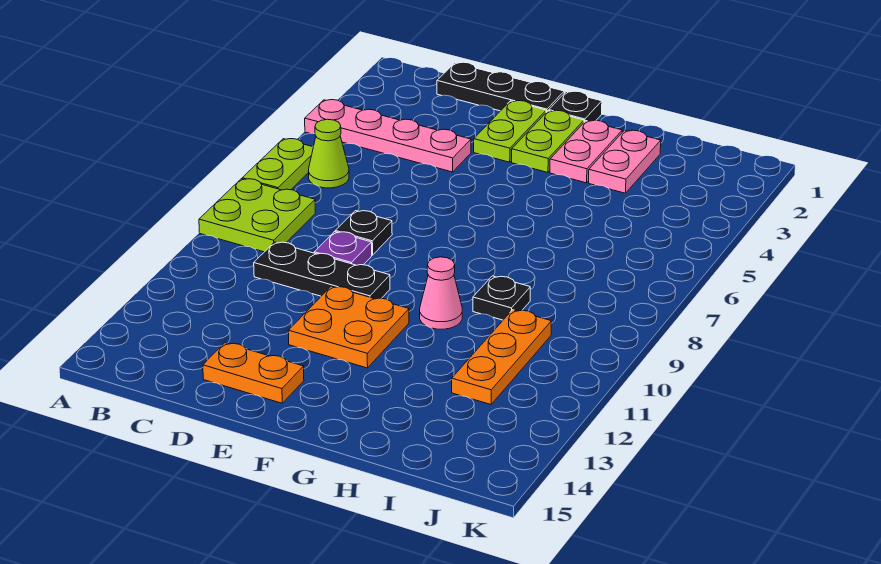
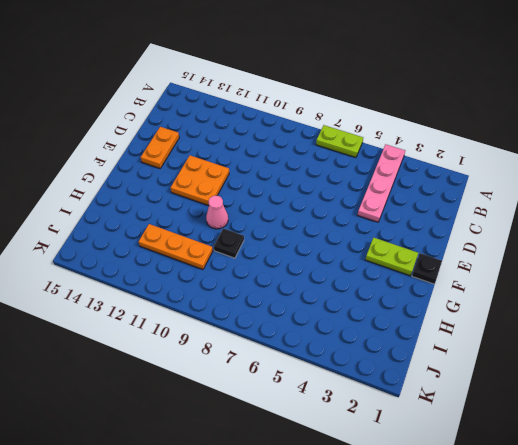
none -> lime 2x2 plate [199,179,315,252]
none -> lime 1x1 cone [308,119,349,188]
none -> black 1x3 plate [437,62,564,112]

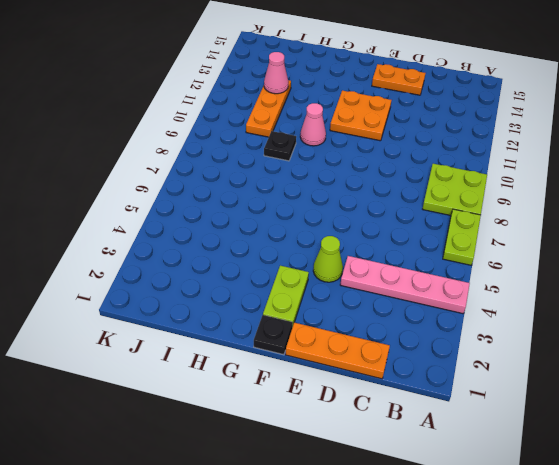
orange 1x3 plate [286,322,390,379] -> black 1x3 plate [437,62,564,112]
lime 1x1 cone [313,236,343,282] -> lime 1x1 cone moved to [308,119,349,188]
pink 1x1 cone [264,52,289,94] -> none
none -> black 1x3 plate [254,242,390,299]
none -> black 1x1 plate [335,211,392,255]
none -> purple 1x1 plate [314,232,372,265]

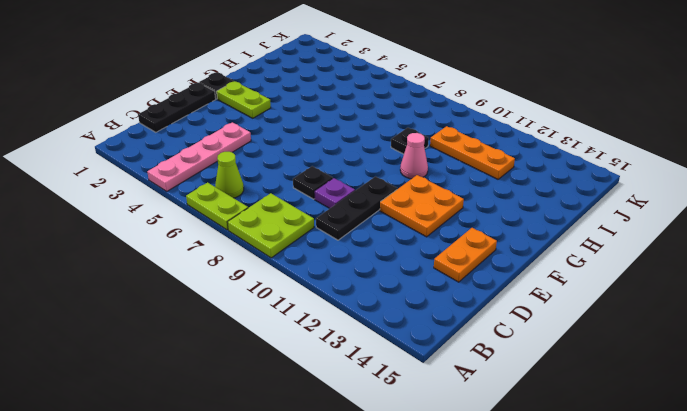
none -> lime 1x2 plate [474,101,546,162]
none -> pink 1x2 plate [550,120,622,183]
none -> pink 1x2 plate [589,130,661,193]

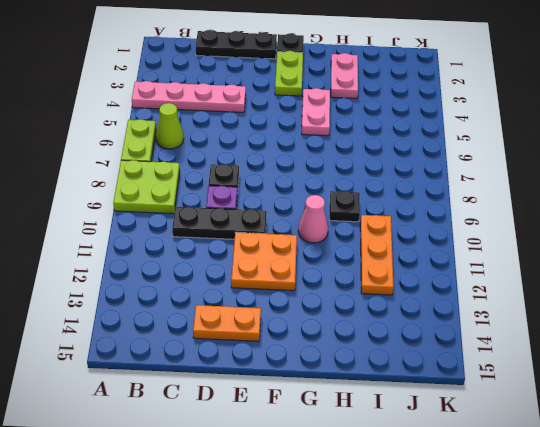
pink 1x2 plate [302,88,330,136] -> pink 1x2 plate moved to [550,120,622,183]
none -> lime 1x2 plate [474,101,546,162]

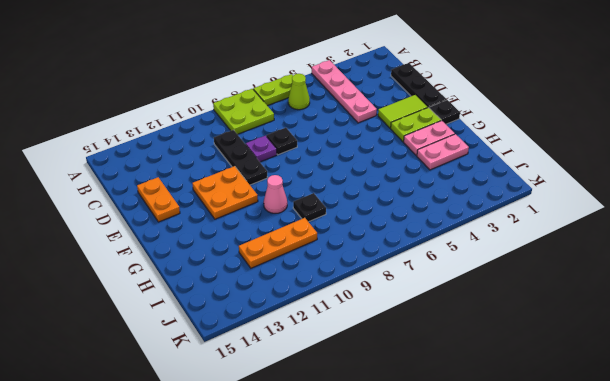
lime 1x2 tile [378,95,428,128] -> lime 1x2 plate [474,101,546,162]

